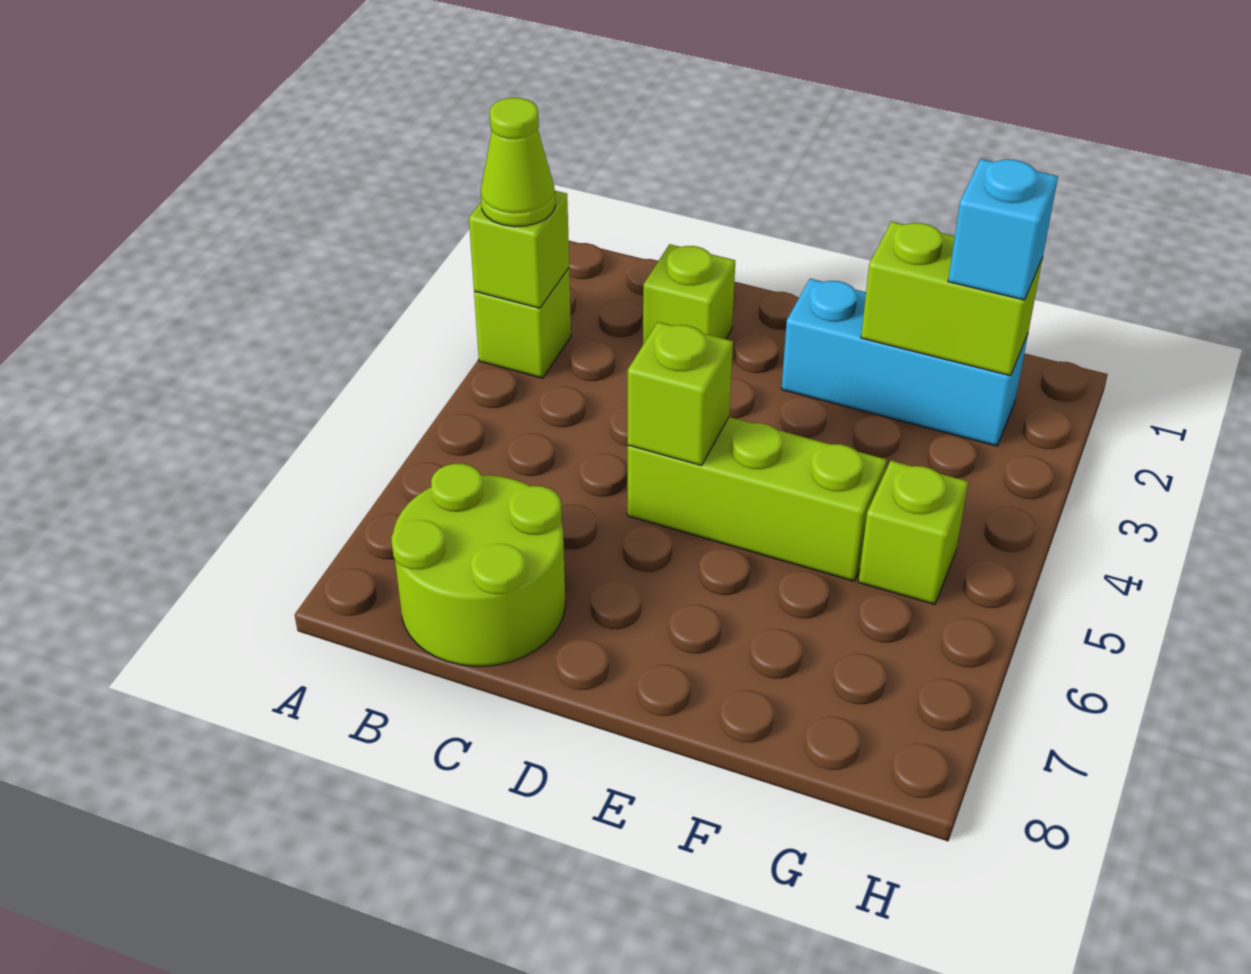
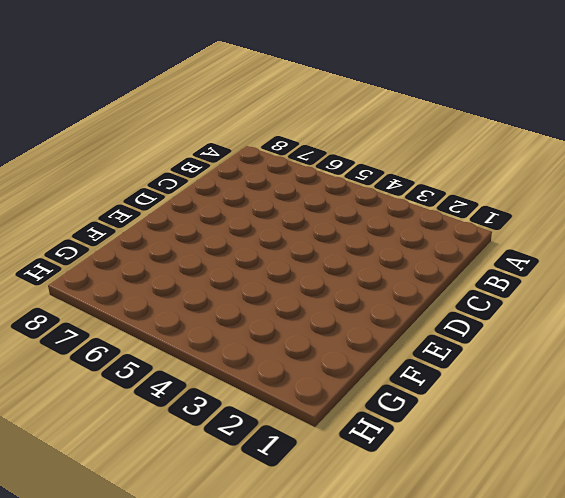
none -> lime 1x1 brick [474,268,571,378]
none -> lime 2x2 round brick [391,464,565,666]

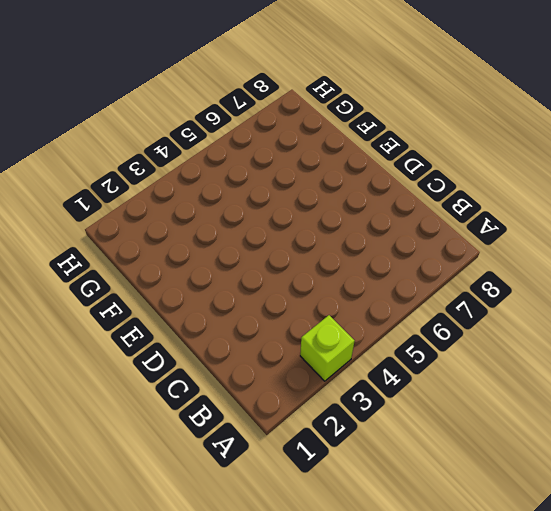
none -> lime 2x2 round brick [391,464,565,666]
none -> lime 1x1 brick [643,244,735,345]

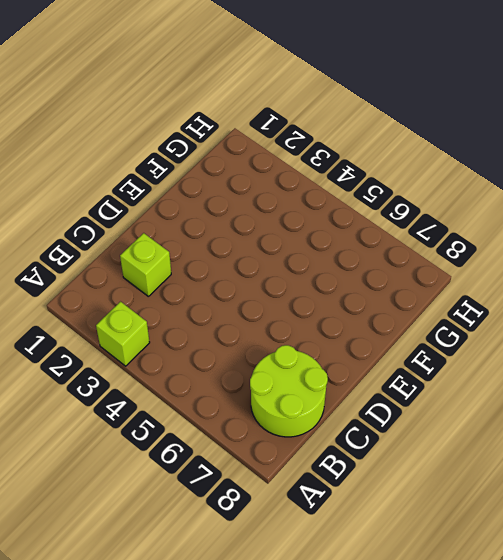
none -> lime 1x3 brick [627,417,887,581]
none -> cyan 1x3 brick [782,279,1028,446]

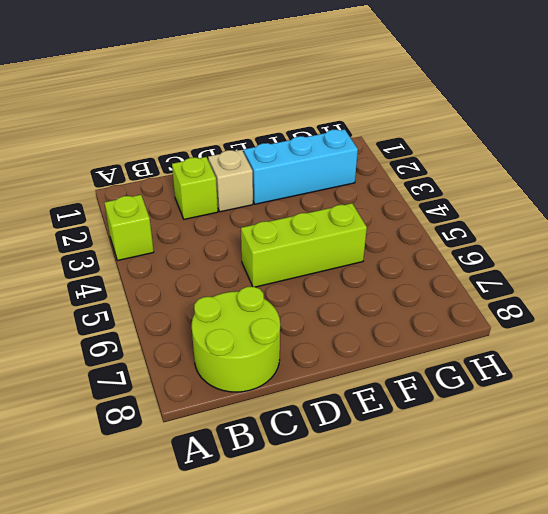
tan 1x1 brick [208,150,253,212] -> none
none -> lime 1x1 brick [858,461,968,605]
none -> lime 1x1 brick [469,191,569,308]

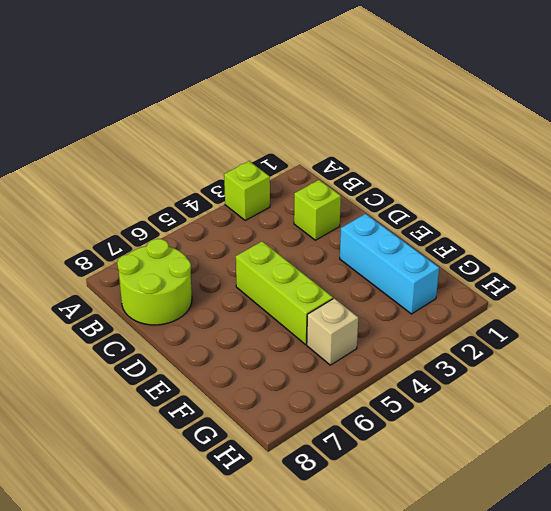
tan 1x1 brick [307,298,358,365] -> lime 1x1 brick [858,461,968,605]
none -> lime 1x1 brick [469,191,569,308]
none -> lime 1x1 brick [628,322,733,466]

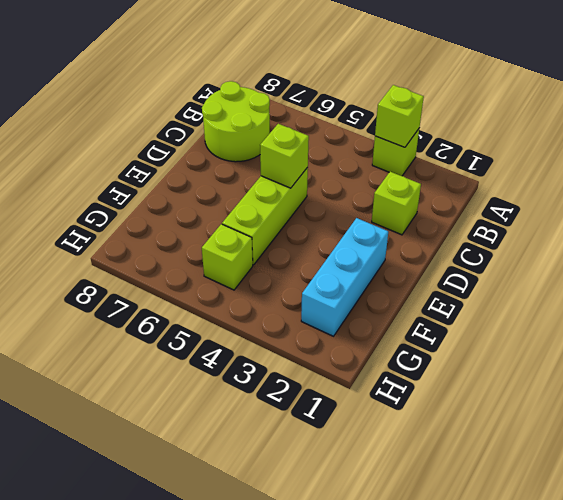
none -> lime 1x2 brick [861,222,1042,376]
none -> lime 1x1 cone [481,98,555,227]

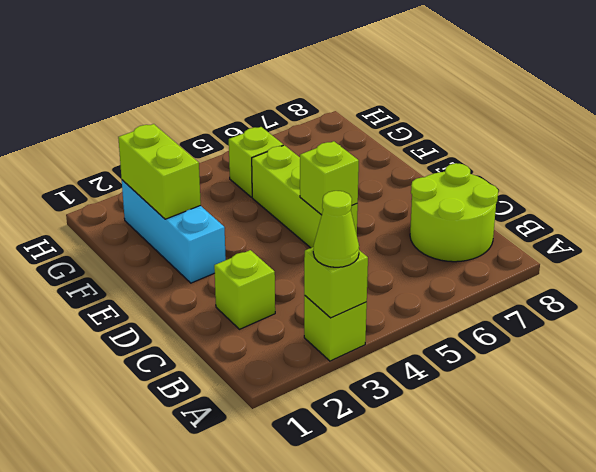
none -> cyan 1x1 brick [948,159,1058,300]

